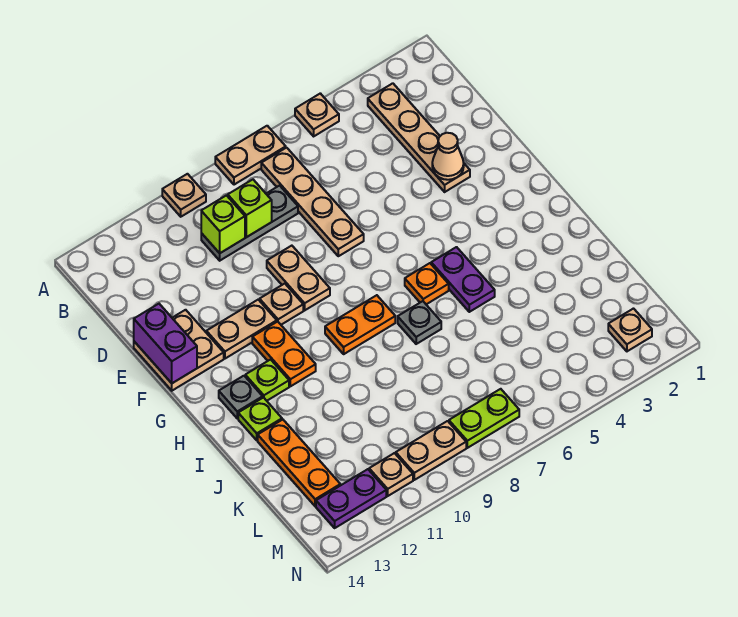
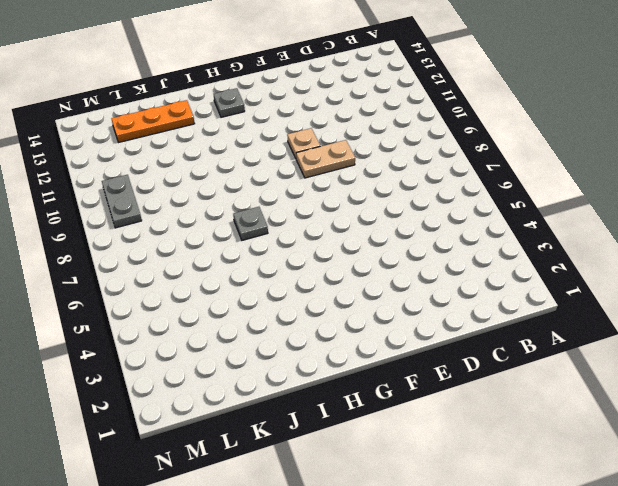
grey 1x2 plate [102,175,142,228] -> tan 1x2 plate [396,421,466,480]
none -> tan 1x1 plate [295,93,339,136]
none -> tan 1x2 plate [215,126,286,185]
none -> tan 1x1 plate [162,174,206,217]

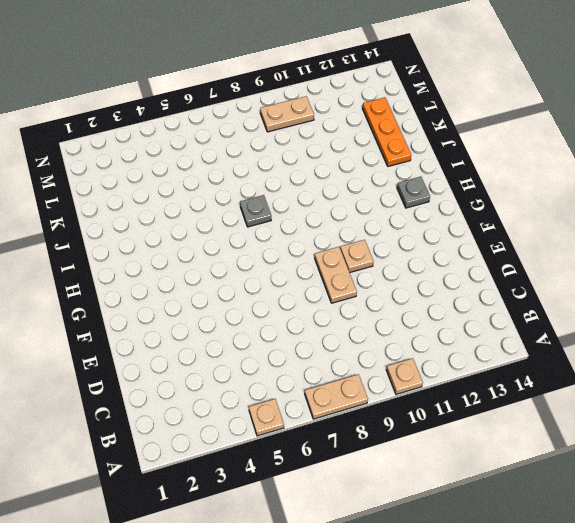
none -> tan 1x4 plate [368,83,470,192]
none -> tan 1x4 plate [261,148,364,256]
none -> grey 1x3 plate [201,186,298,261]

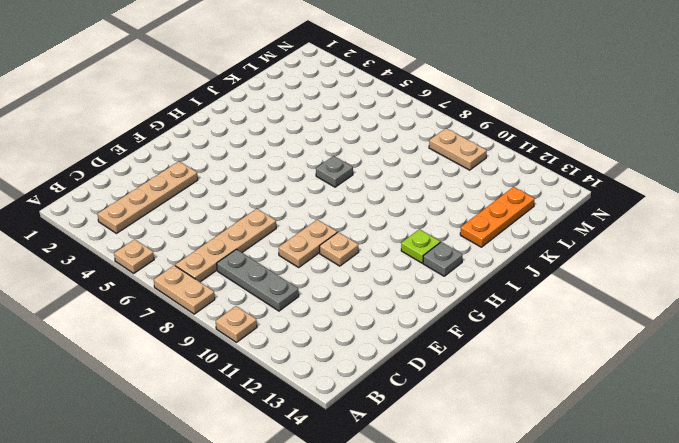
none -> tan 2x2 plate [134,310,224,391]
none -> tan 1x2 plate [206,300,277,359]
none -> orange 1x2 plate [252,321,316,386]

